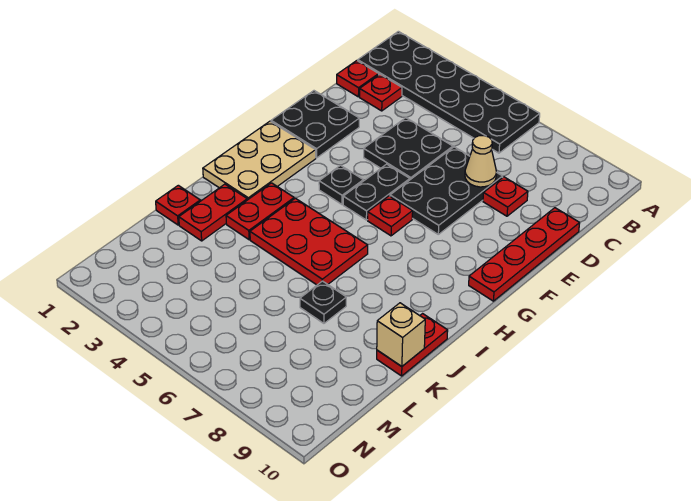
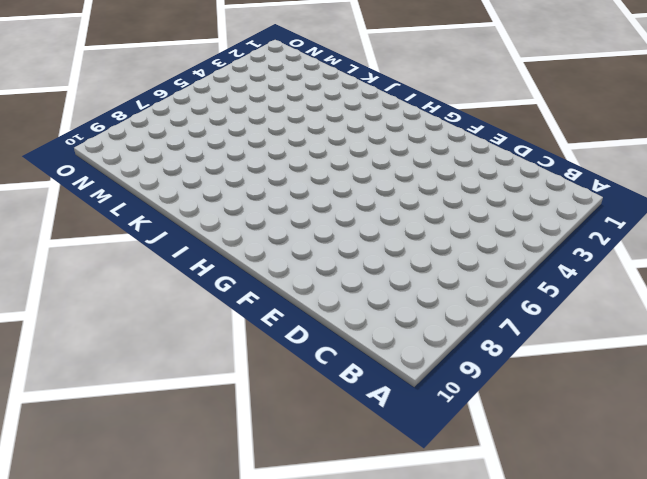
none -> black 2x6 plate [358,31,540,153]
none -> red 1x1 plate [337,61,379,97]
none -> red 1x1 plate [360,74,402,111]

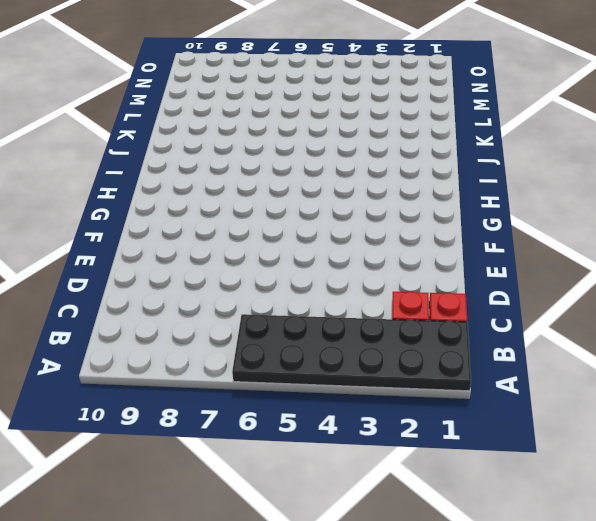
none -> black 2x2 plate [364,118,453,180]
none -> black 2x3 plate [390,147,503,234]
none -> red 1x1 plate [483,177,528,216]

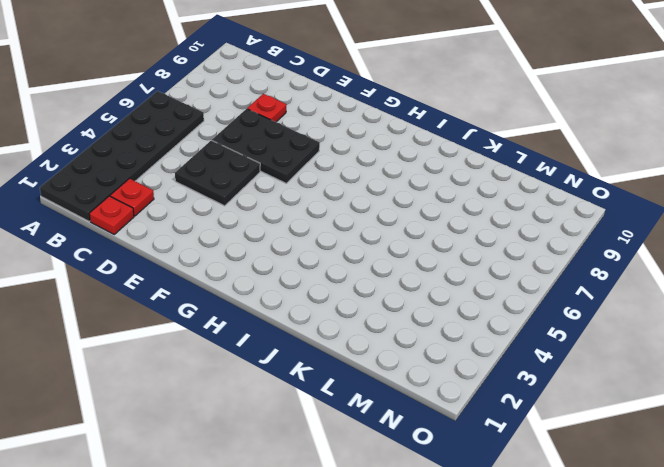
none -> red 1x4 plate [469,208,580,301]
none -> black 2x2 plate [271,91,359,158]
none -> black 1x2 plate [343,164,410,220]

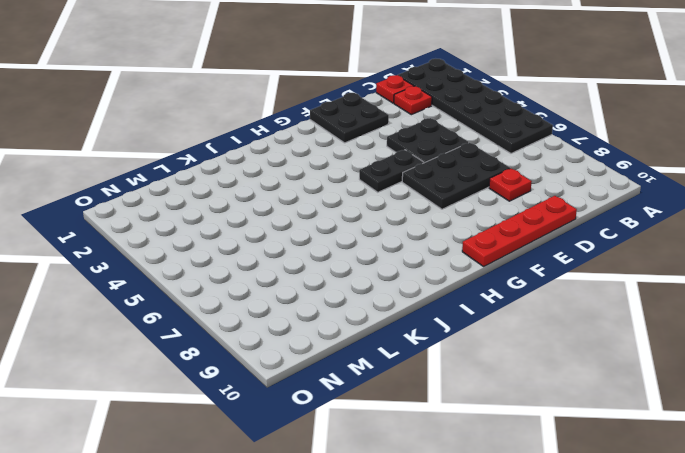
none -> tan 2x3 plate [203,121,316,200]
none -> black 1x1 plate [319,165,363,204]
none -> red 1x1 plate [368,196,413,236]

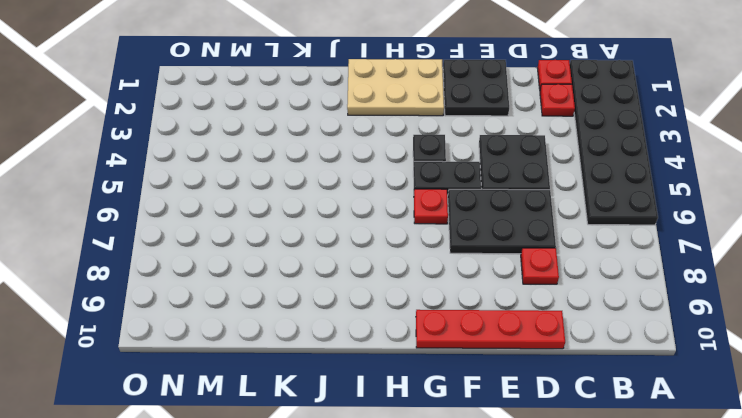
none -> red 1x2 plate [226,183,294,240]
none -> red 2x3 plate [250,198,368,285]
none -> red 1x2 plate [179,184,247,241]

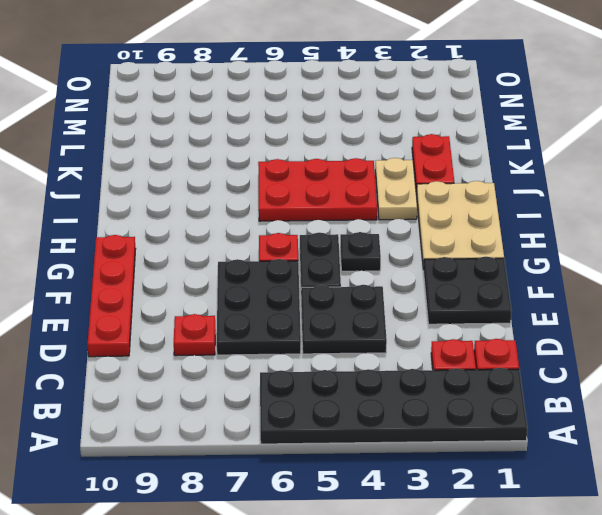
tan 1x2 plate [375,158,417,220] -> red 1x2 plate [226,183,294,240]
none -> red 1x2 plate [377,314,448,376]
none -> red 1x1 plate [156,185,200,225]
none -> black 1x1 plate [300,281,346,323]

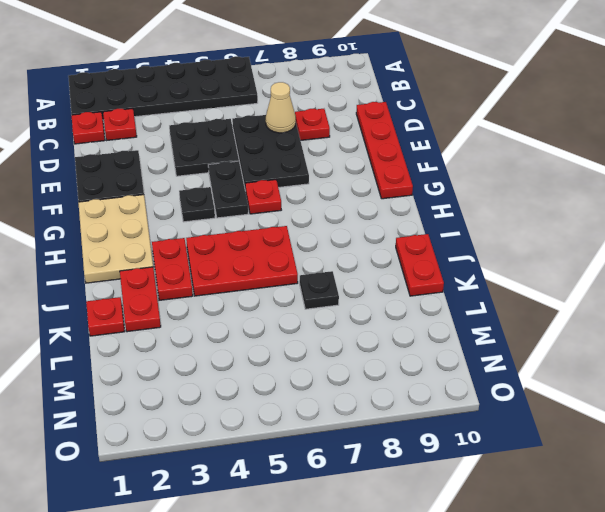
none -> tan 1x1 brick [377,303,425,366]

